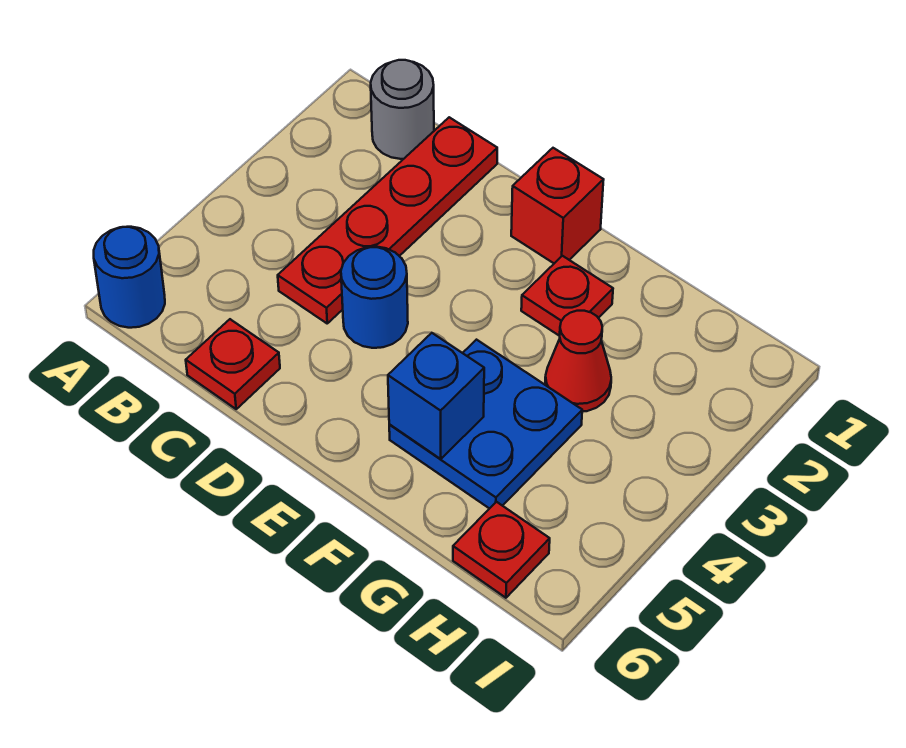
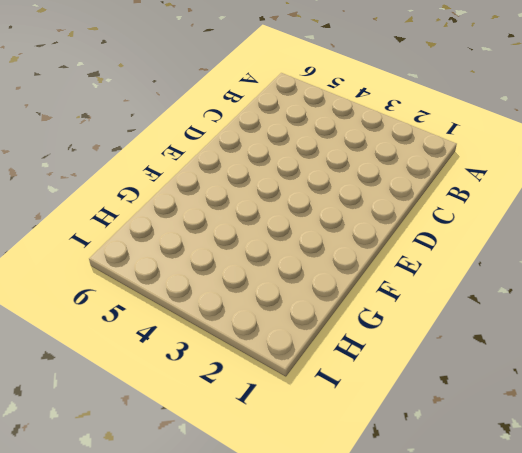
none -> blue 1x1 round brick [94,227,165,328]
none -> grey 1x1 round brick [371,60,434,159]

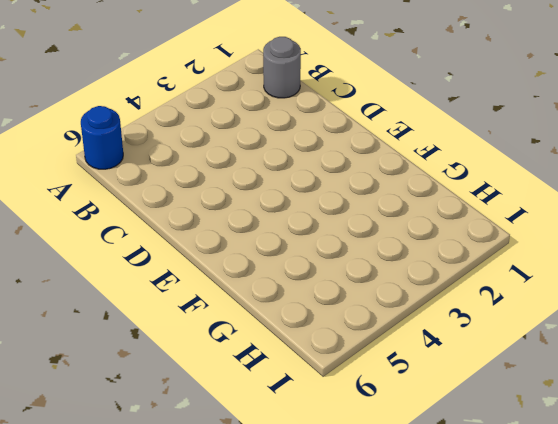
none -> red 1x4 plate [278,117,497,323]
none -> red 1x1 plate [186,319,280,409]

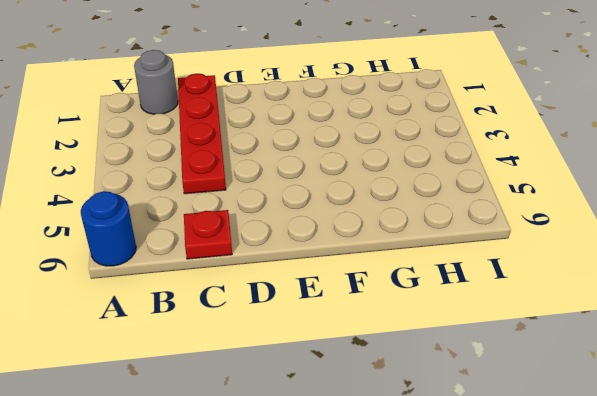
none -> blue 1x1 round brick [341,247,408,348]
none -> red 1x1 brick [511,148,604,263]

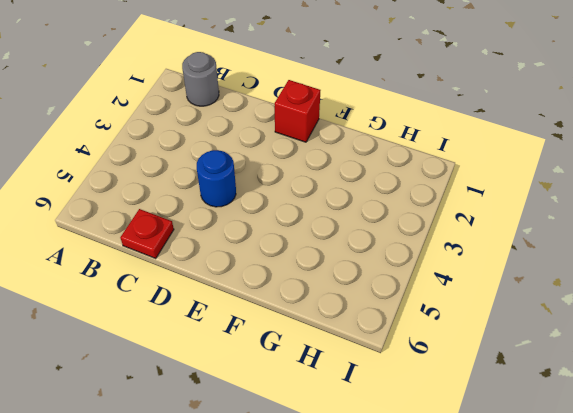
none -> blue 1x1 round brick [94,227,165,328]
none -> red 1x4 plate [278,117,497,323]

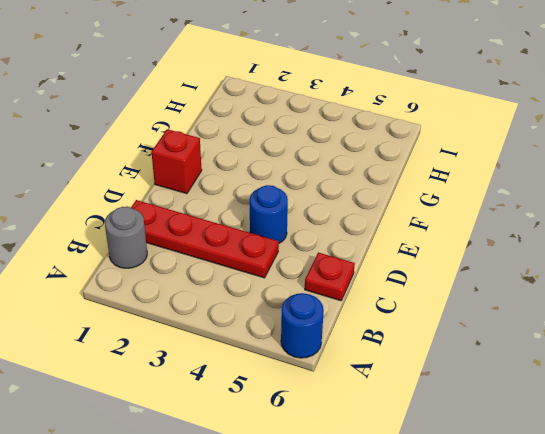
none -> red 1x1 plate [521,256,613,336]
none -> blue 2x2 plate [389,340,582,509]

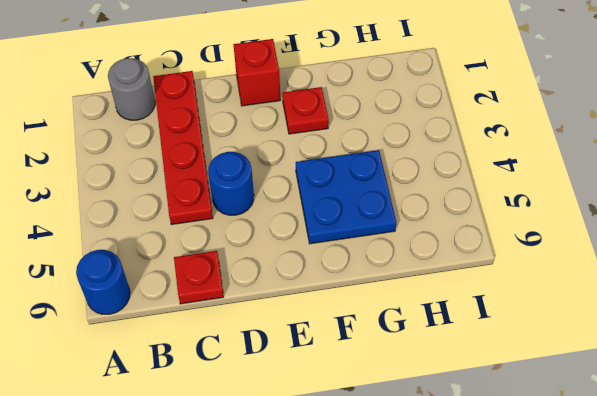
none -> red 1x1 cone [545,311,611,412]
none -> red 1x1 plate [453,502,550,598]

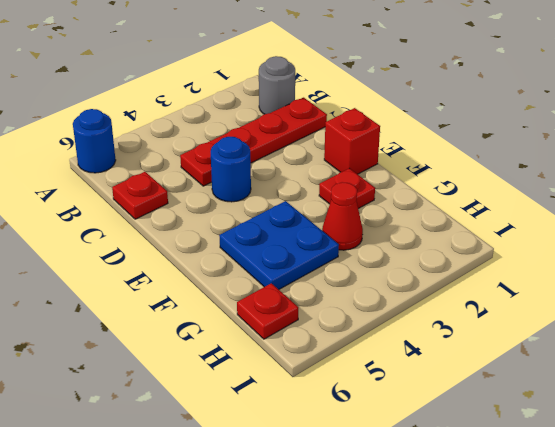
none -> blue 1x1 brick [388,333,484,459]

